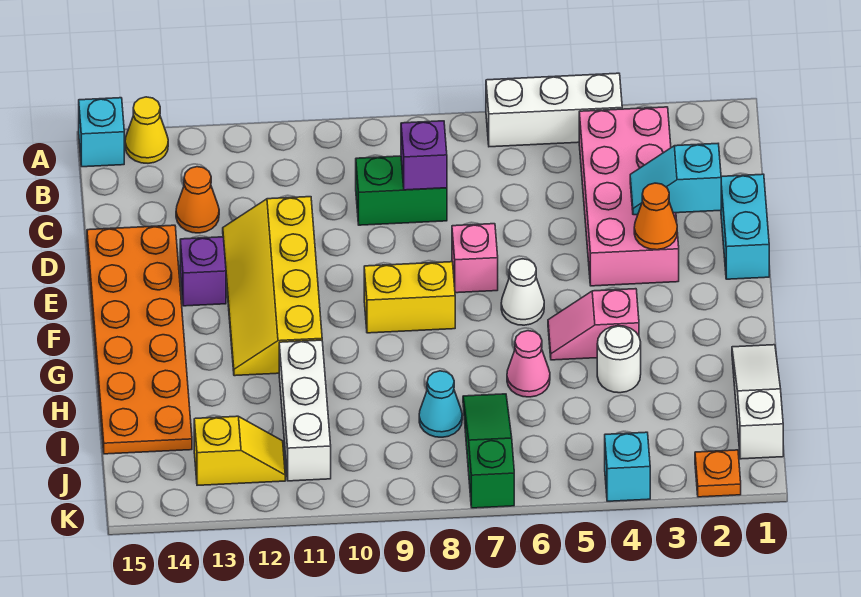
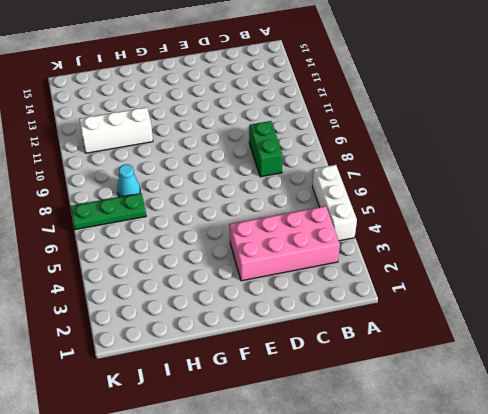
green 1x3 plate [70,193,146,230] -> green 1x3 slope [463,394,514,508]
none -> yellow 1x1 cone [125,97,168,163]
none -> cyan 1x1 brick [79,98,124,167]
none -> orange 1x1 cone [176,167,219,233]

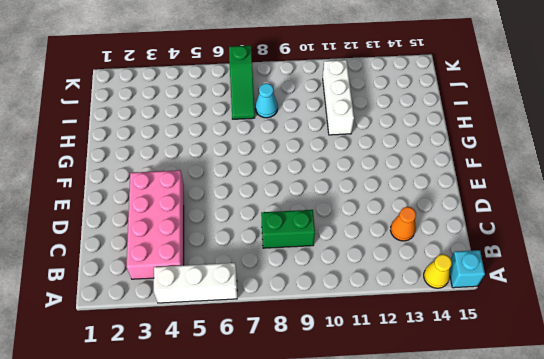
none -> cyan 1x2 brick [721,174,769,279]
none -> yellow 2x4 slope [223,197,322,376]
none -> orange 2x6 plate [87,225,192,454]

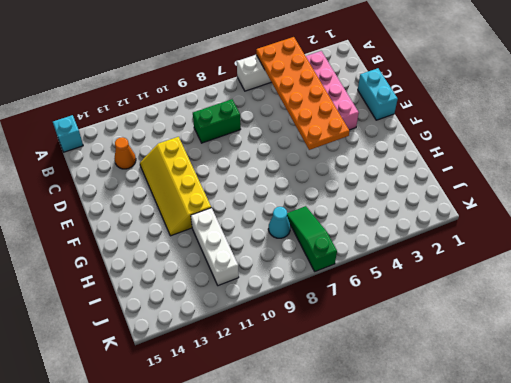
orange 2x6 plate [256,37,349,150] -> orange 2x6 plate moved to [87,225,192,454]
none -> yellow 1x1 cone [125,97,168,163]
none -> pink 1x1 brick [452,224,498,293]
none -> purple 1x1 brick [180,237,226,306]

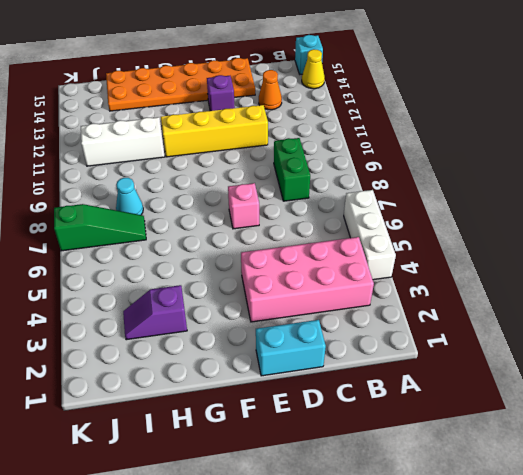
purple 1x2 slope [123,285,187,340] -> none
none -> white 1x1 cone [501,259,544,325]
none -> yellow 1x2 brick [364,262,455,333]
none -> pink 1x2 slope [548,289,639,360]

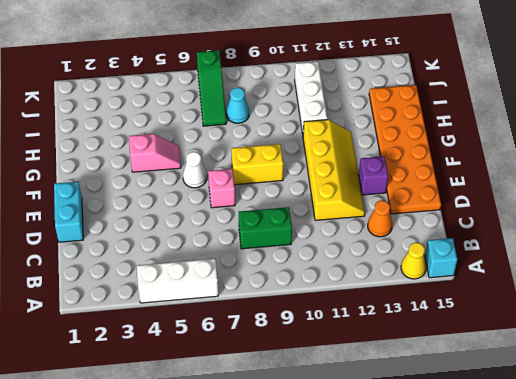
none -> pink 2x4 brick [579,107,679,286]
none -> white 1x3 slope [732,345,783,459]
none -> white 1x1 round brick [597,326,641,393]

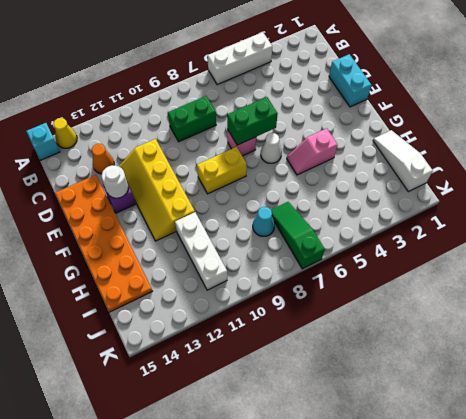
green 1x2 brick [227,97,278,145] -> none
white 1x1 round brick [101,165,128,198] -> white 1x1 round brick moved to [597,326,641,393]
none -> pink 2x4 brick [579,107,679,286]
none -> pink 1x1 cone [507,331,550,397]
none -> yellow 1x2 slope [194,416,285,485]

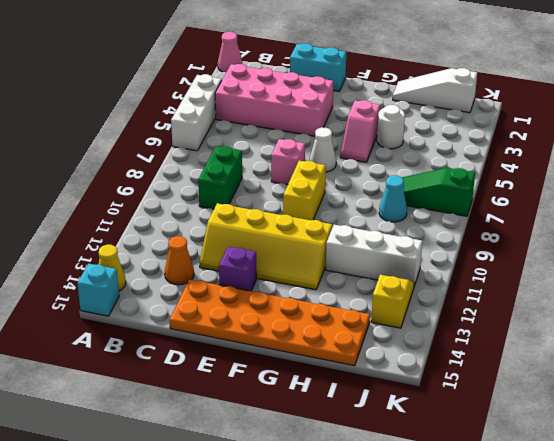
pink 1x1 cone [218,32,242,72] -> pink 1x1 cone moved to [507,331,550,397]
none -> orange 1x1 plate [695,450,741,497]
none -> cyan 1x1 brick [605,432,650,501]
none -> purple 1x1 brick [401,121,447,190]

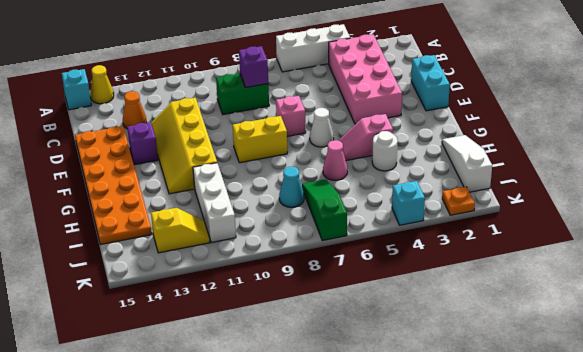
none -> cyan 1x2 slope [630,144,721,215]
none -> orange 1x1 cone [634,183,677,250]

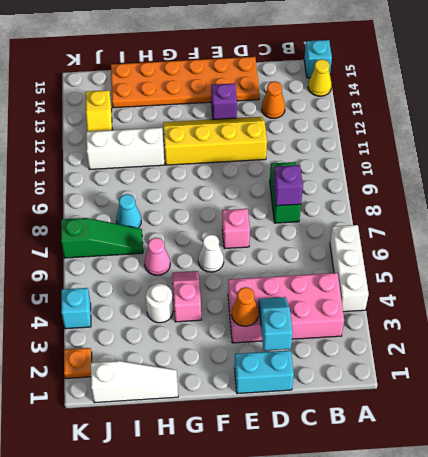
none -> yellow 1x2 brick [364,262,455,333]

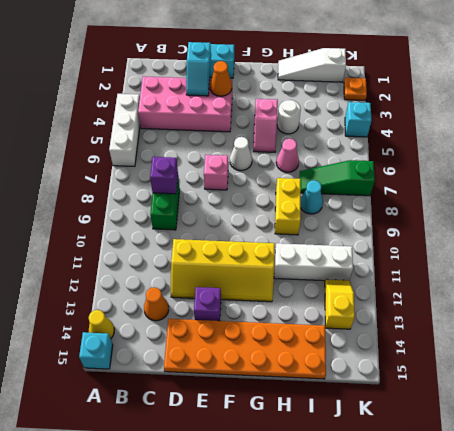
yellow 1x2 brick [275,178,301,235] -> yellow 1x2 brick moved to [364,262,455,333]

